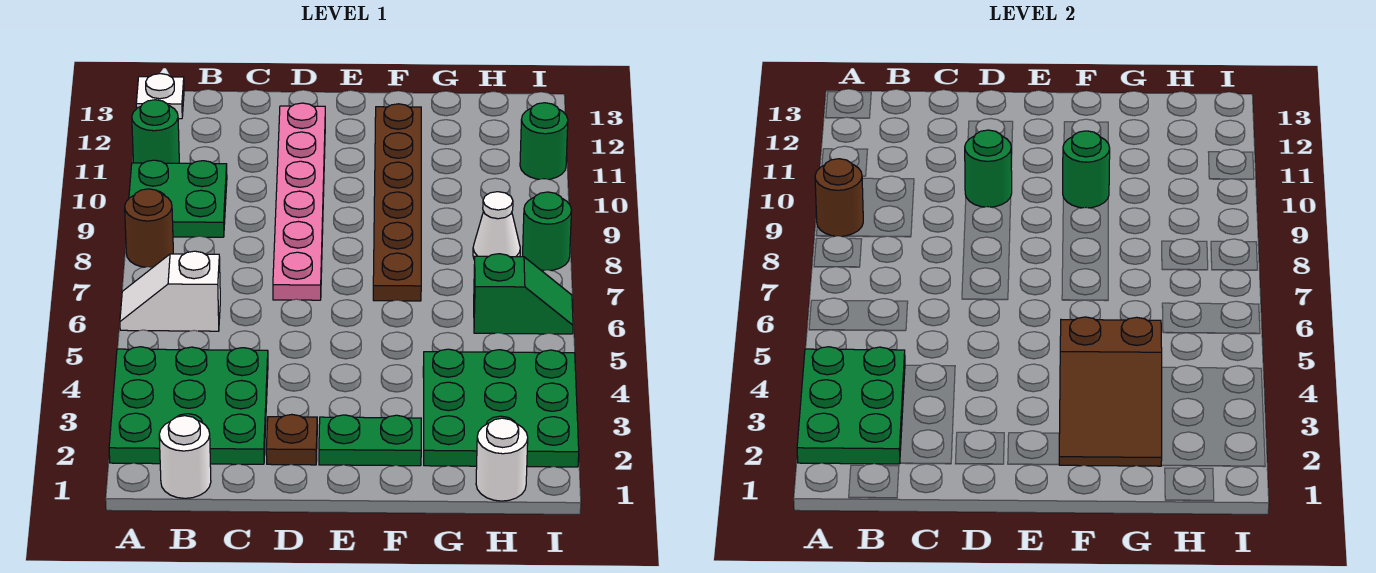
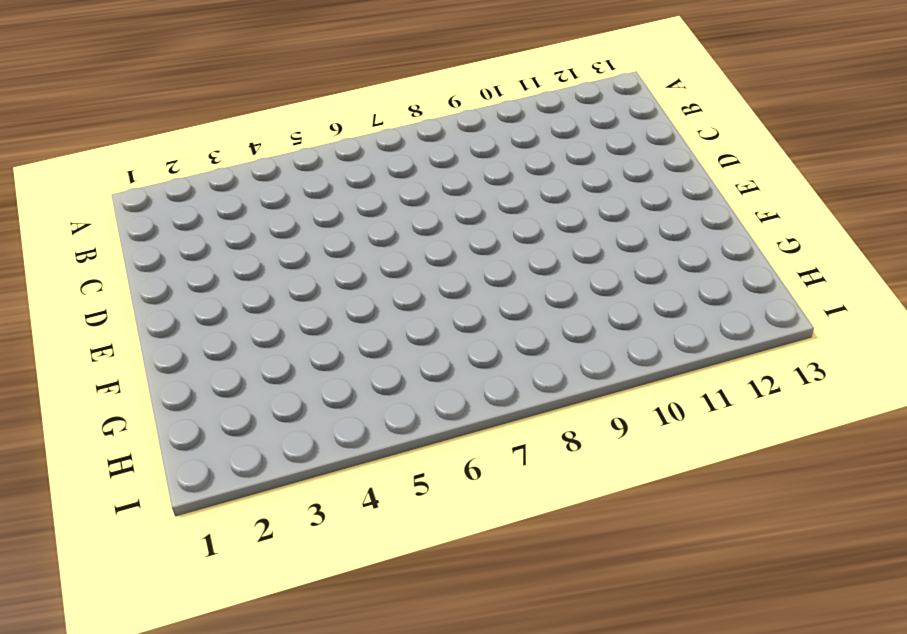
none -> green 3x3 plate [109,347,268,464]
none -> white 1x2 slope [120,251,220,331]
none -> brown 1x1 round brick [125,189,173,268]

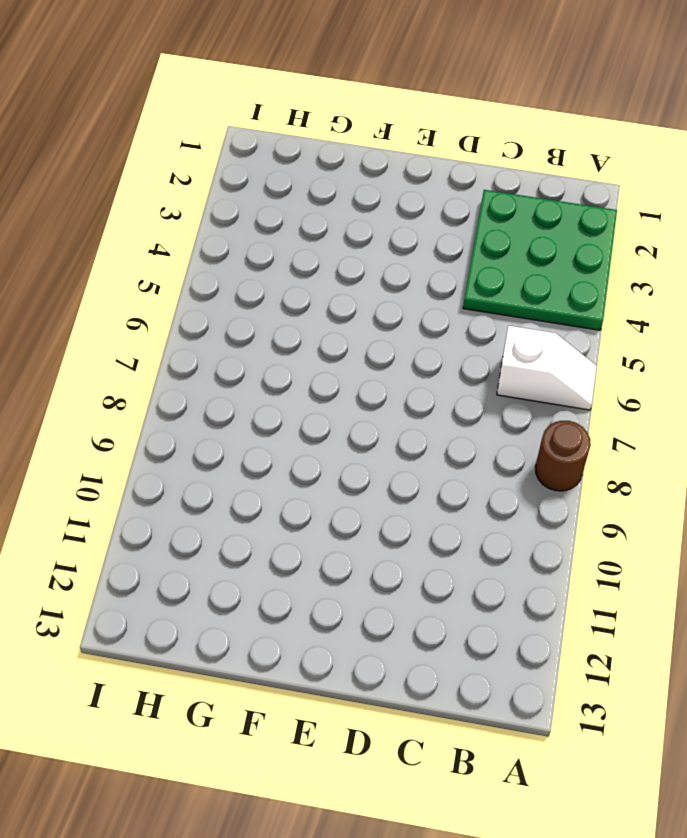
none -> green 2x2 plate [129,160,227,237]
none -> green 1x1 round brick [132,100,179,163]
none -> white 1x1 plate [136,74,184,119]

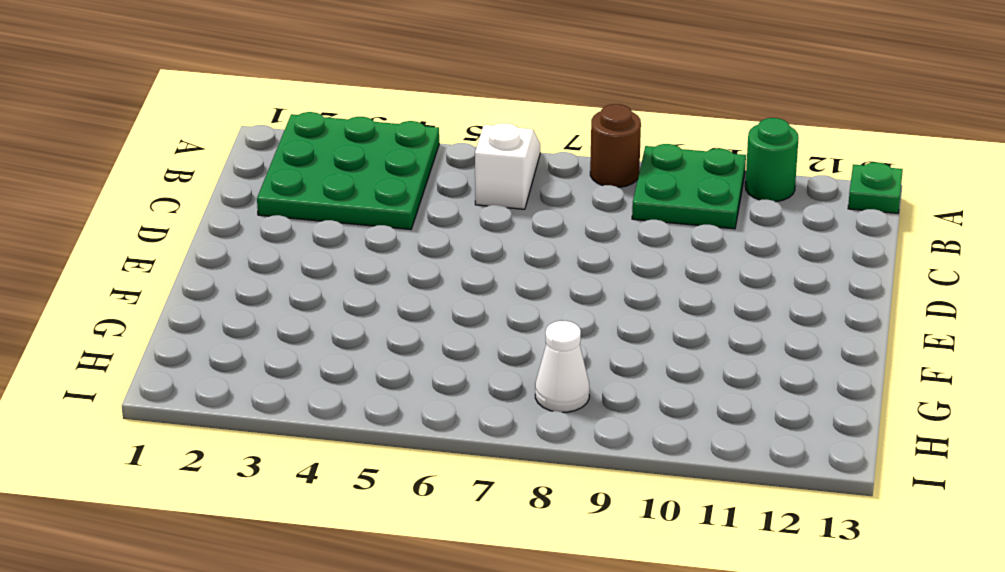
green 1x1 plate [848,162,903,213] -> white 1x1 plate [136,74,184,119]
none -> white 1x1 round brick [159,416,211,498]
none -> brown 1x1 plate [266,415,317,465]
none -> pink 1x6 plate [273,103,325,300]

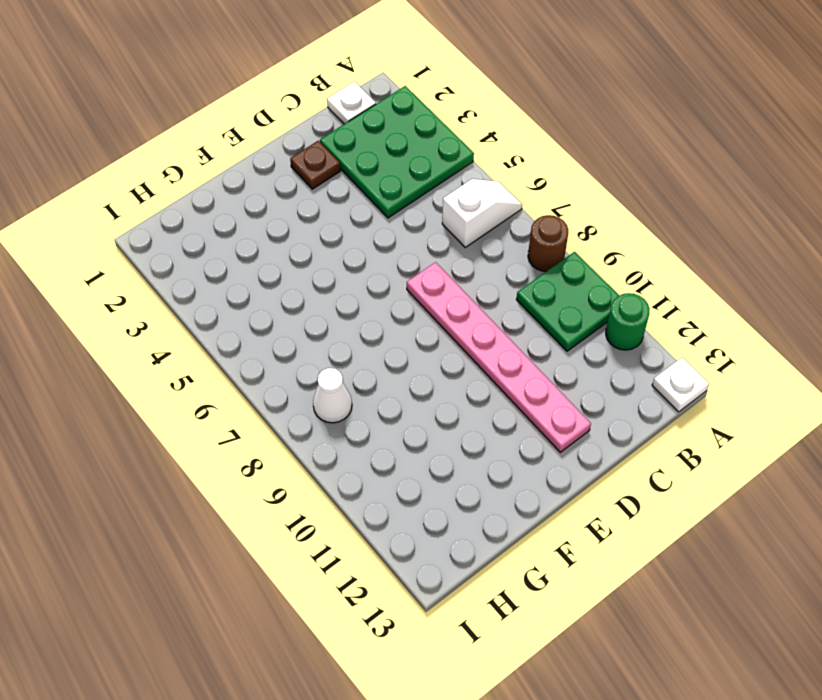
white 1x1 plate [327,82,376,124] -> white 1x1 round brick [159,416,211,498]
none -> green 1x2 plate [319,415,421,466]
none -> brown 1x6 plate [373,104,421,301]
none -> green 3x3 plate [423,349,579,467]

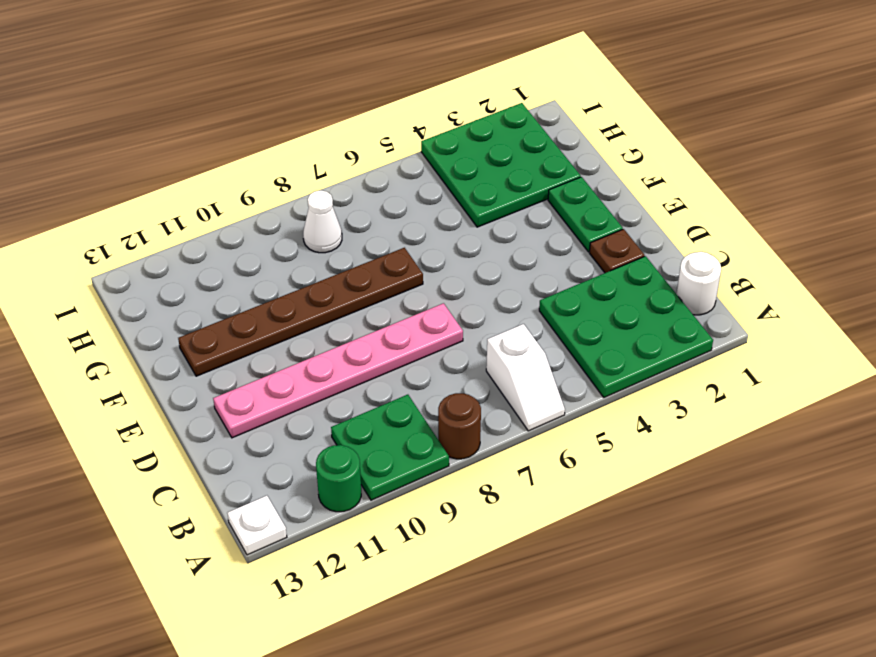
none -> white 1x1 round brick [476,418,528,501]
none -> green 1x2 slope [474,254,573,334]
none -> green 1x1 round brick [523,192,571,270]

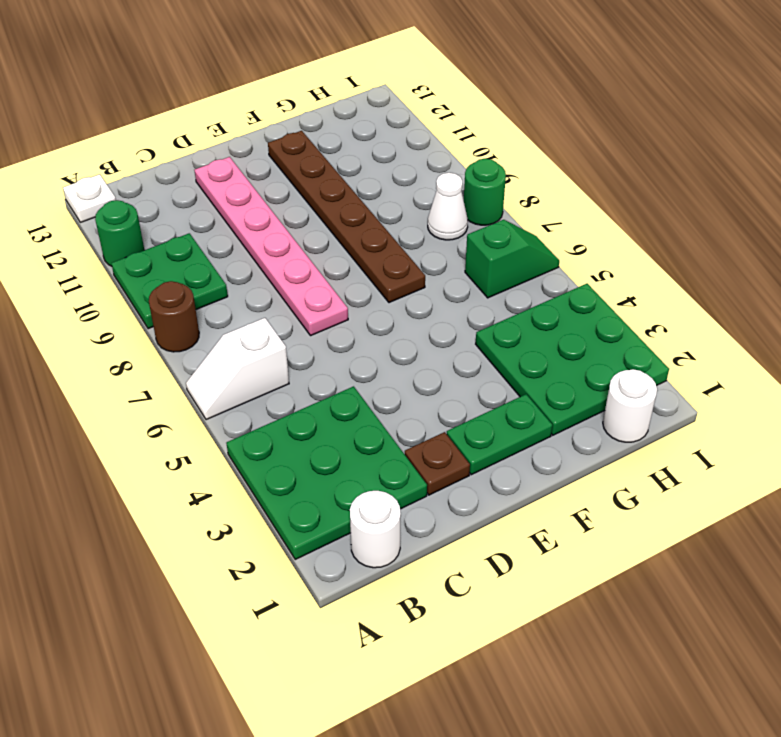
none -> green 1x1 round brick [520,103,568,179]
none -> green 2x3 plate [797,347,905,464]
none -> brown 1x1 round brick [815,159,863,237]

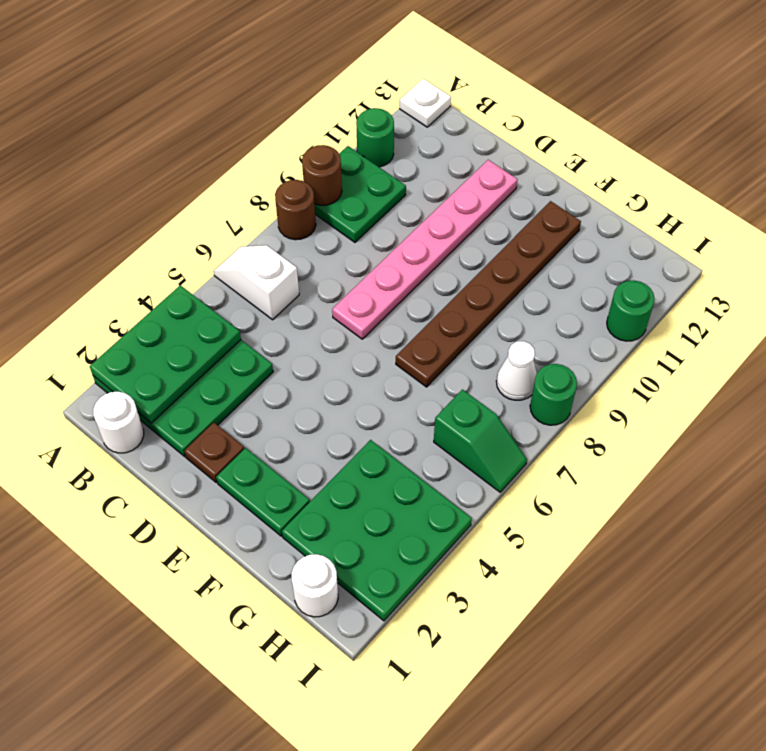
none -> green 1x1 round brick [965,130,1012,207]
none -> brown 2x3 slope [1059,317,1162,466]
none -> green 1x1 round brick [1063,131,1110,208]

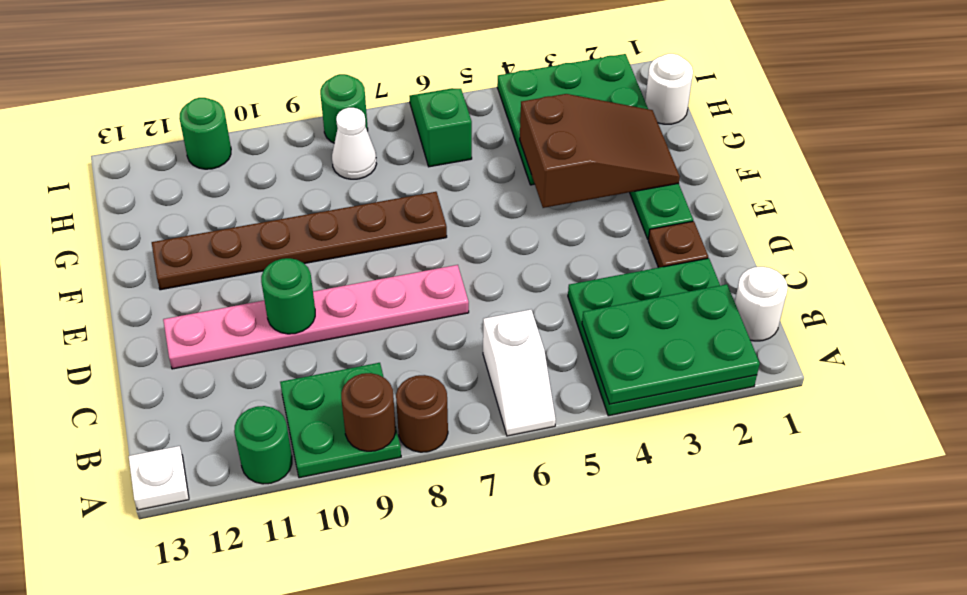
none -> green 1x1 round brick [1063,131,1110,208]

